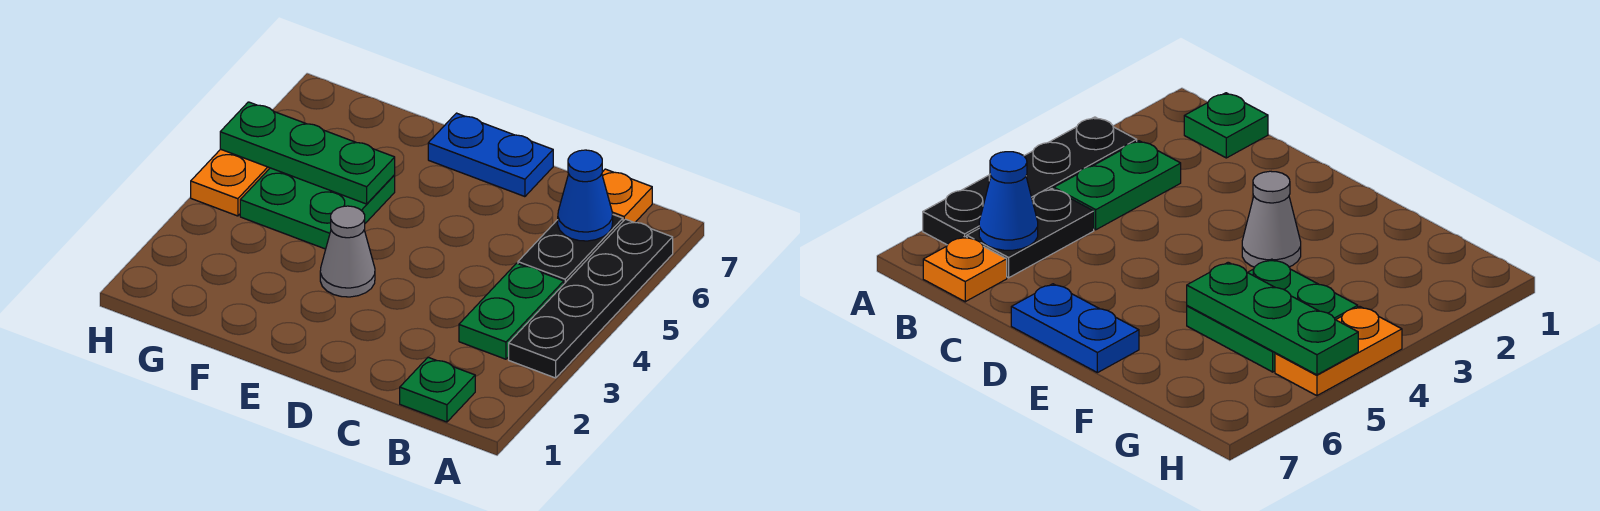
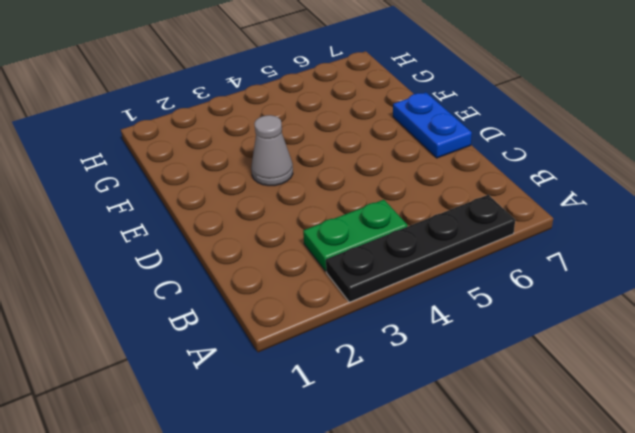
none -> green 1x1 plate [400,357,475,422]
none -> black 1x2 plate [518,215,623,284]

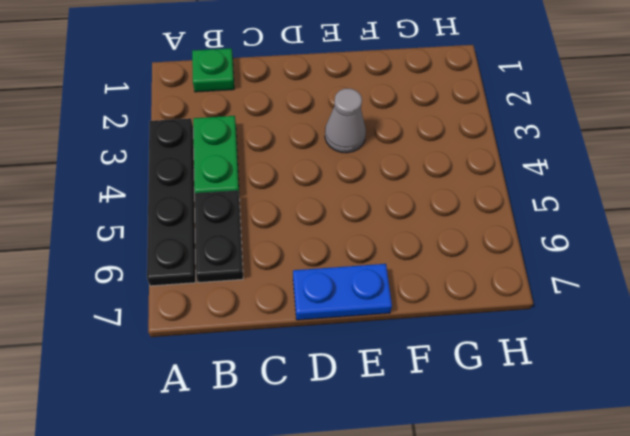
none -> orange 1x1 plate [602,169,652,223]
none -> green 2x2 plate [240,168,395,249]

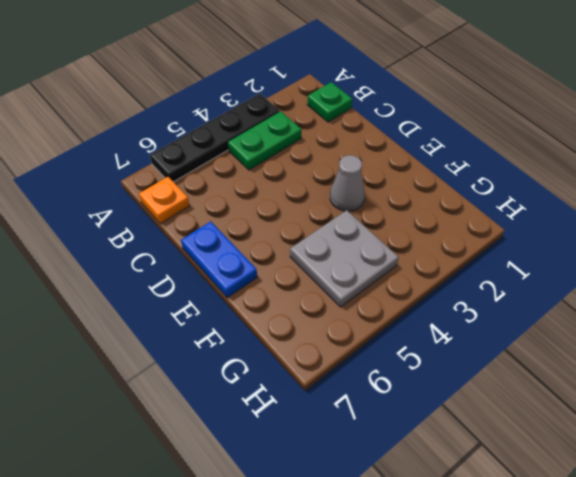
grey 2x2 plate [290,210,399,307] -> green 2x2 plate [240,168,395,249]
none -> black 1x2 plate [518,215,623,284]
none -> orange 1x2 plate [191,149,270,216]

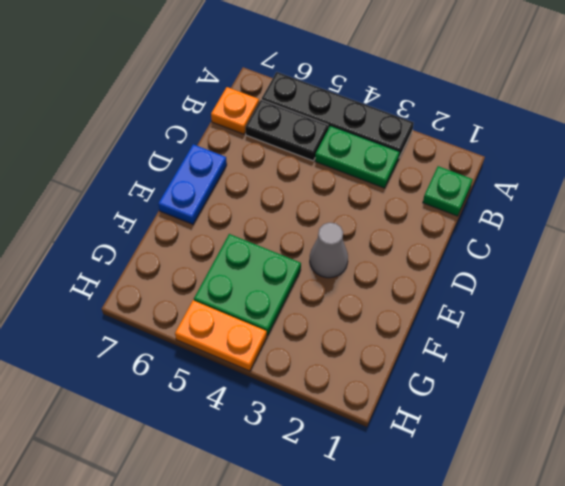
none -> blue 1x1 cone [558,150,613,241]
none -> green 1x3 plate [220,102,395,204]

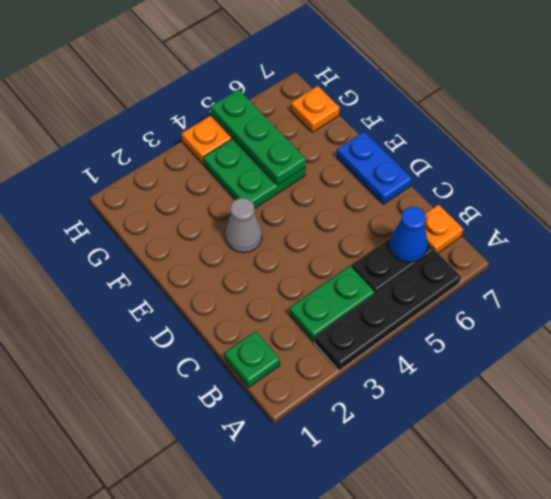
orange 1x1 plate [291,86,340,132] -> none

